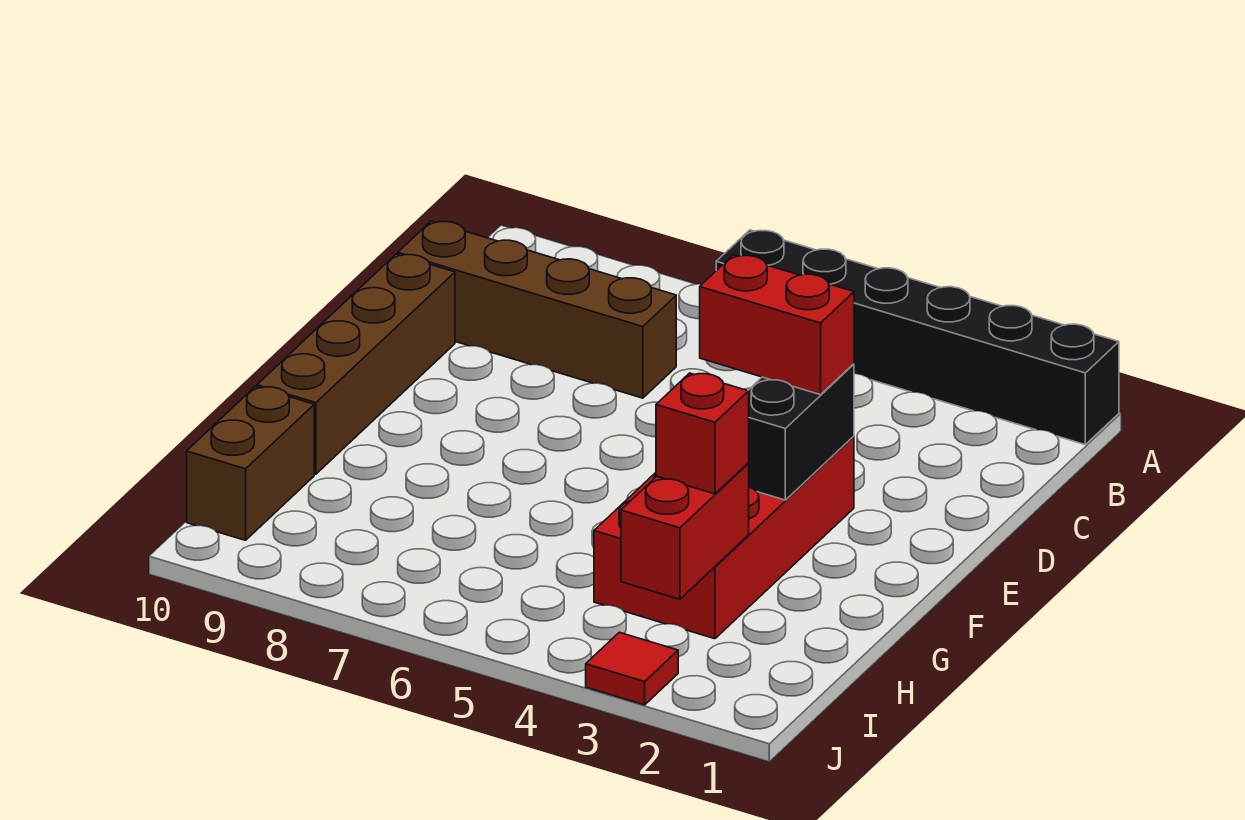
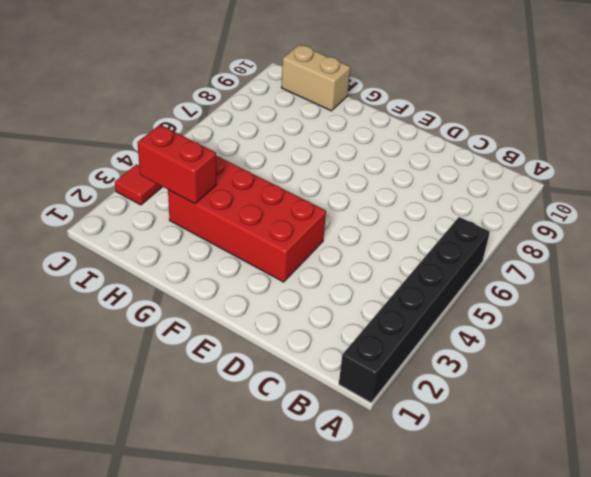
tan 1x2 brick [281,45,350,111] -> brown 1x2 brick [187,387,314,540]
none -> brown 1x4 brick [398,221,676,398]
none -> brown 1x4 brick [257,254,455,474]

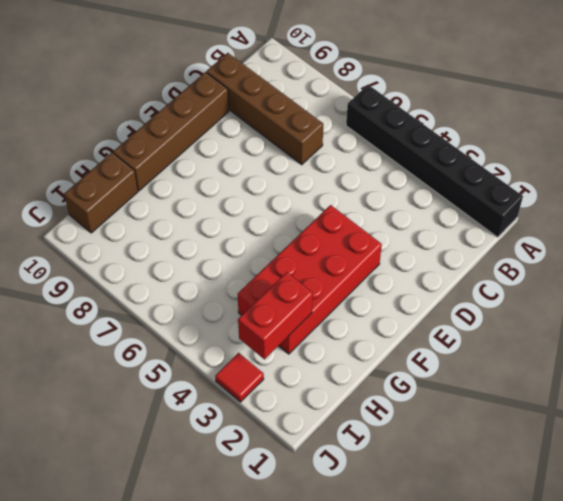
none -> black 1x2 brick [748,364,854,500]
none -> red 1x2 brick [700,255,854,395]

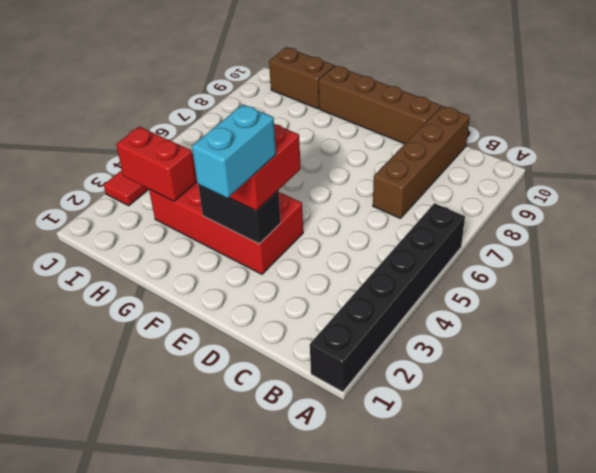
cyan 1x2 brick [192,105,276,198] -> none
none -> red 1x1 brick [656,373,749,494]

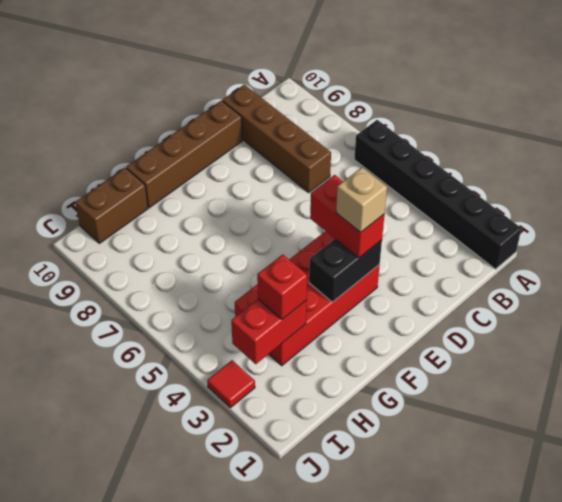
tan 1x1 brick [336,168,387,232] -> none

